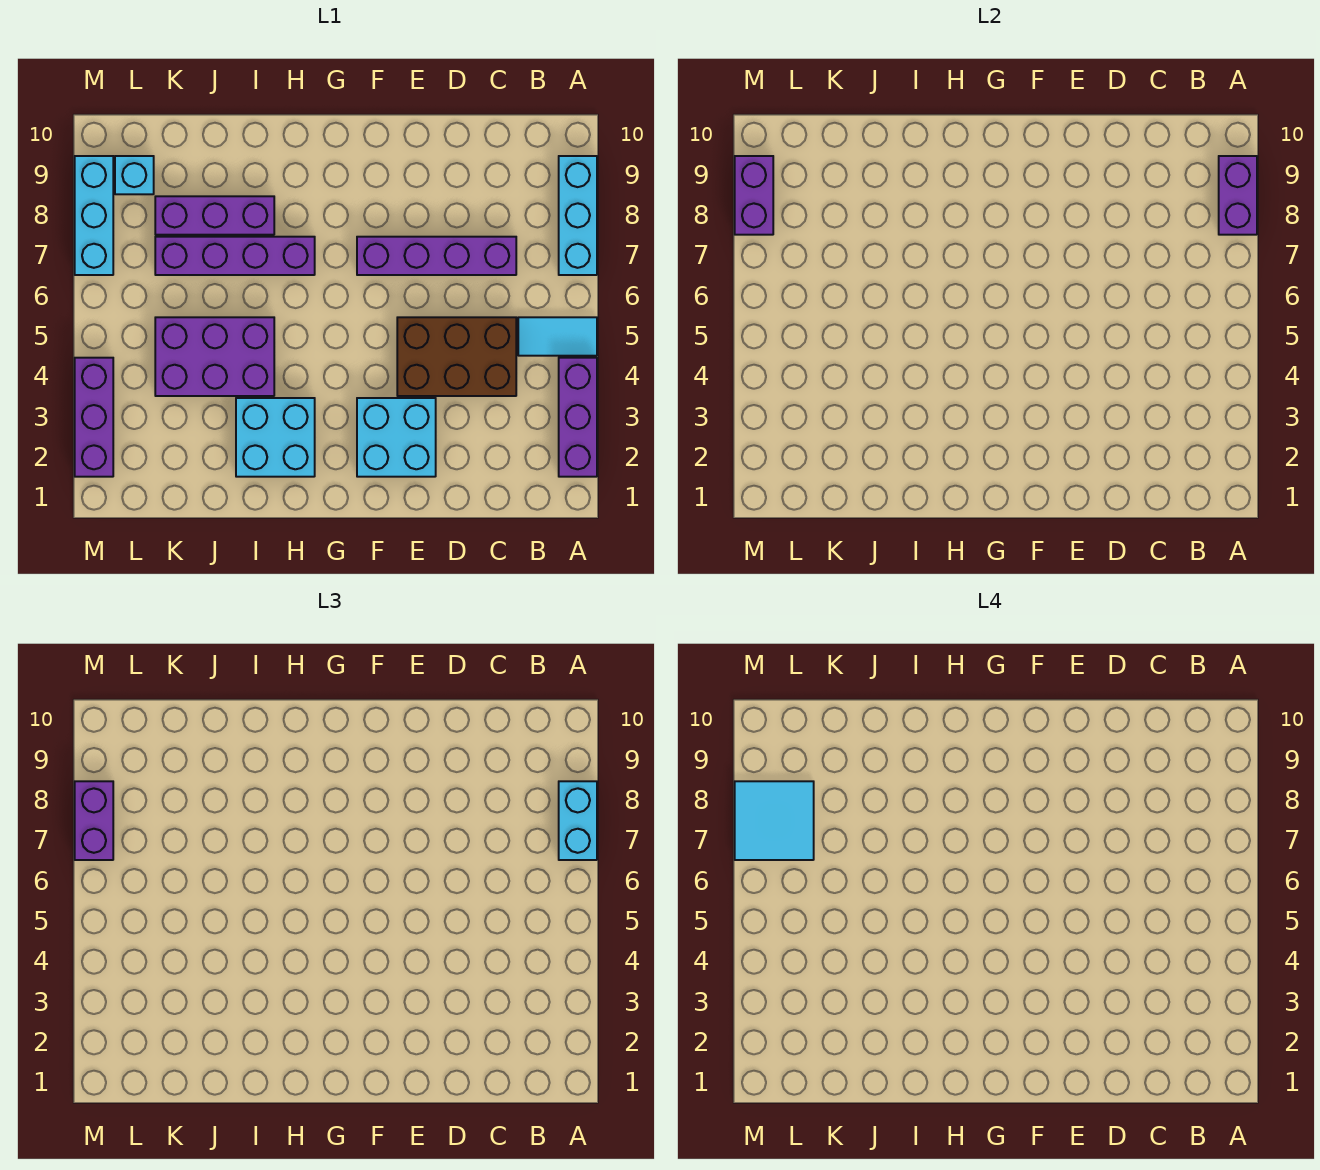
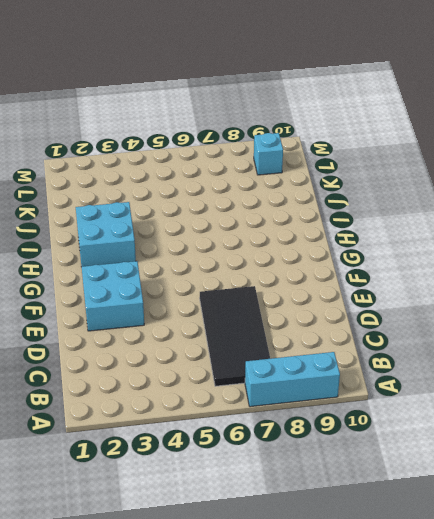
black 2x4 tile [200,286,270,386] -> purple 1x4 brick [357,237,516,275]
none -> purple 1x3 brick [559,358,597,477]
none -> cyan 1x2 tile [518,317,597,356]
none -> brown 2x3 brick [397,317,516,396]

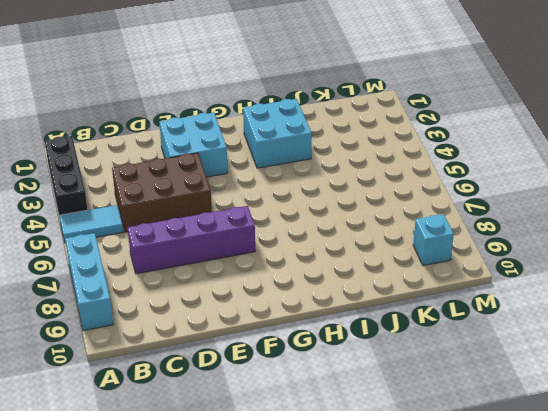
black 1x3 brick [45,136,88,218] -> purple 1x3 brick [559,358,597,477]
none -> purple 1x4 brick [155,237,315,275]
none -> purple 2x3 brick [155,317,274,396]
none -> purple 1x3 brick [155,196,274,235]

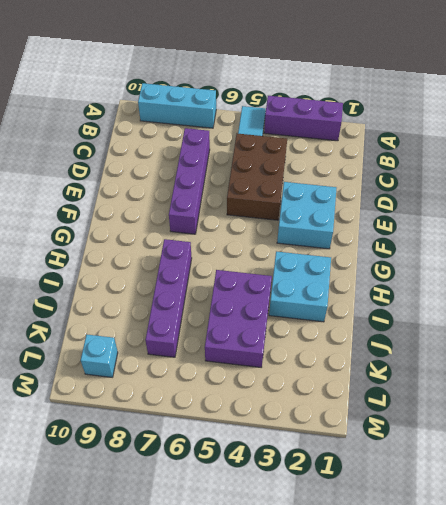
none -> purple 1x3 brick [155,196,274,235]
none -> purple 1x3 brick [75,358,113,477]
none -> cyan 1x3 brick [75,156,113,275]

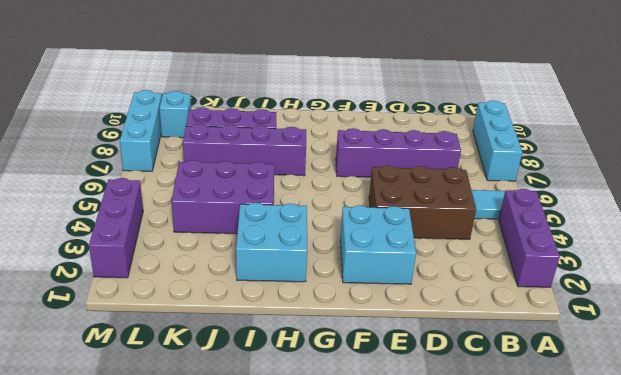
none -> purple 1x2 brick [1219,156,1257,235]
none -> purple 1x2 brick [735,156,773,235]
none -> cyan 1x2 brick [559,781,597,860]

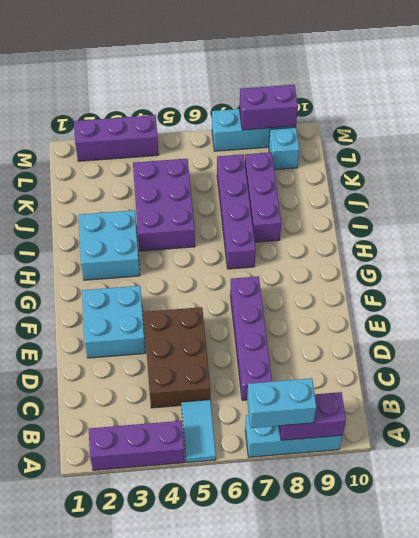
none -> purple 1x2 brick [75,781,113,860]
none -> cyan 2x2 tile [735,781,814,860]

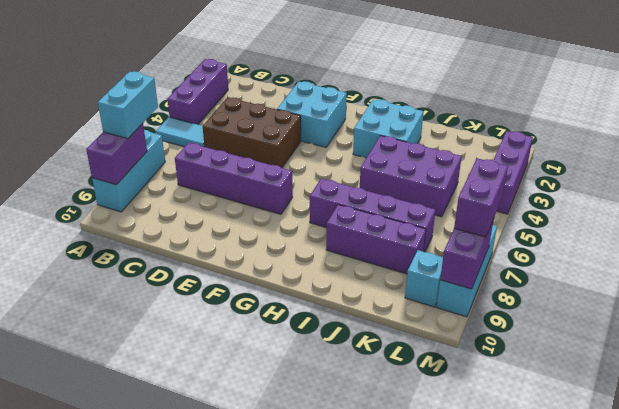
none -> cyan 2x2 tile [735,781,814,860]

